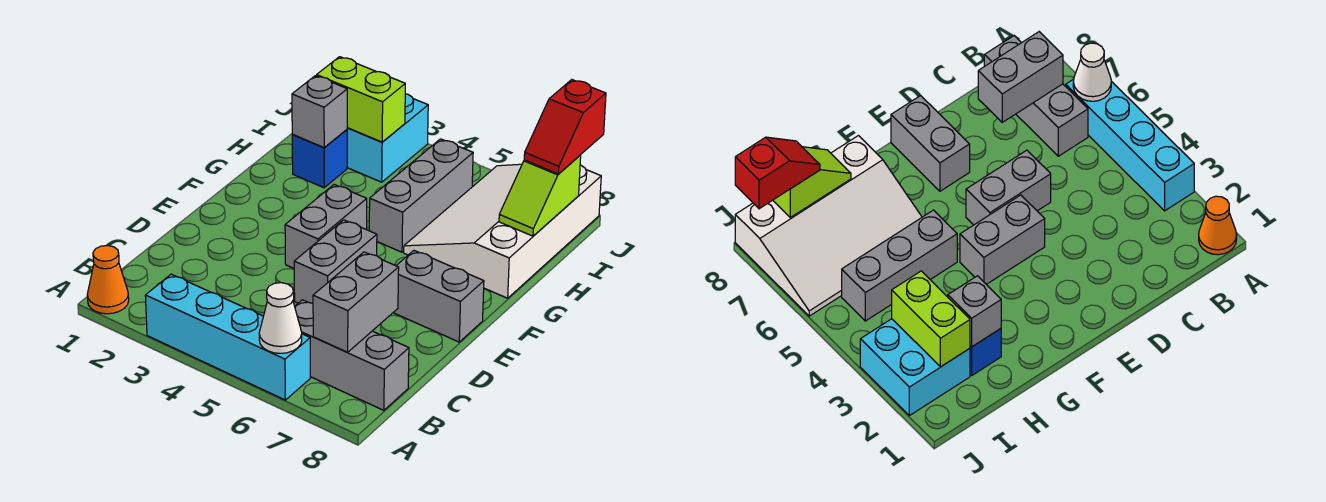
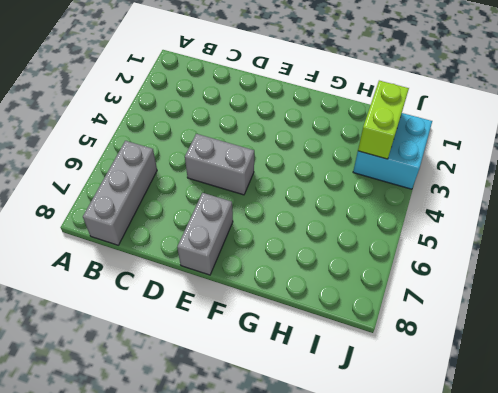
none -> orange 1x1 cone [87,245,129,314]
none -> cyan 1x4 brick [145,274,310,400]
none -> grey 1x2 brick [285,185,367,268]

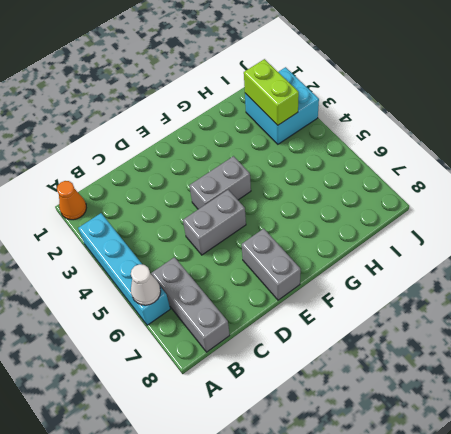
none -> grey 1x3 brick [369,139,473,252]
none -> white 3x4 slope [404,164,601,298]
none -> blue 1x1 brick [292,130,347,188]

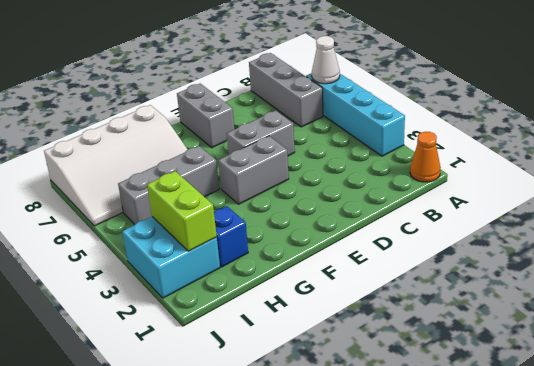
none -> grey 1x2 brick [313,252,399,352]
none -> grey 1x1 brick [292,76,347,148]
none -> lime 1x2 slope [499,155,581,236]

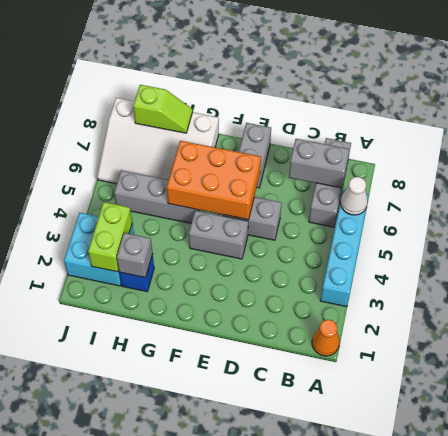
orange 2x3 brick [167,141,261,220] -> none
none -> red 1x2 slope [524,80,606,174]

